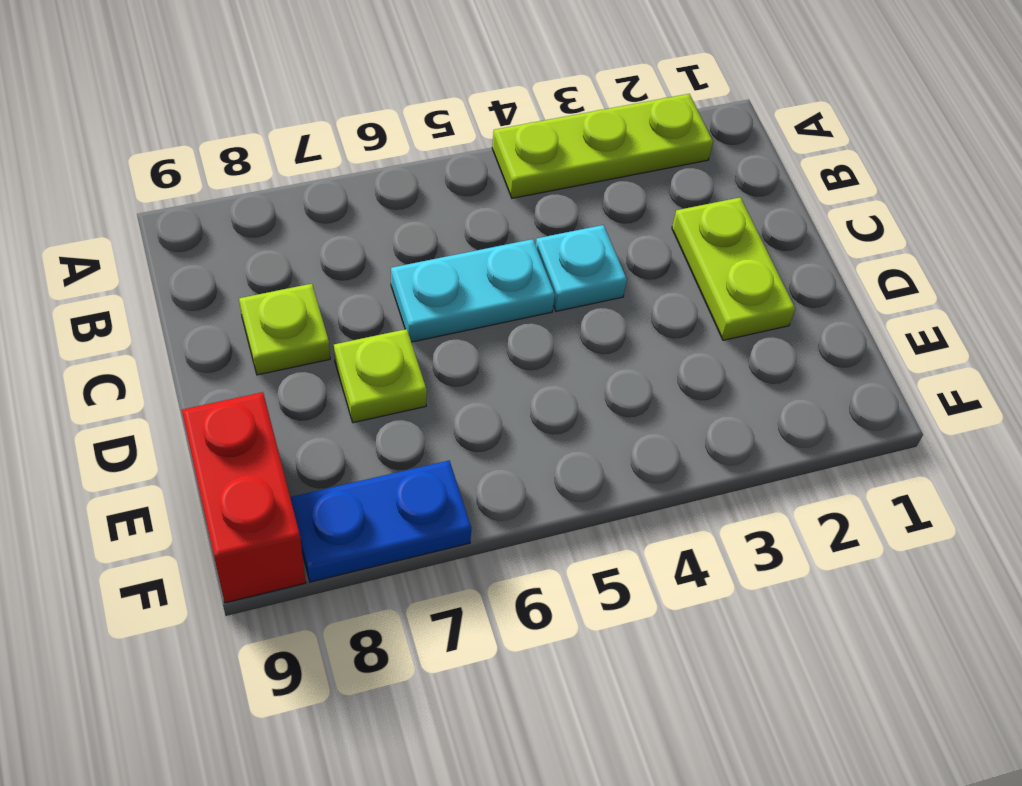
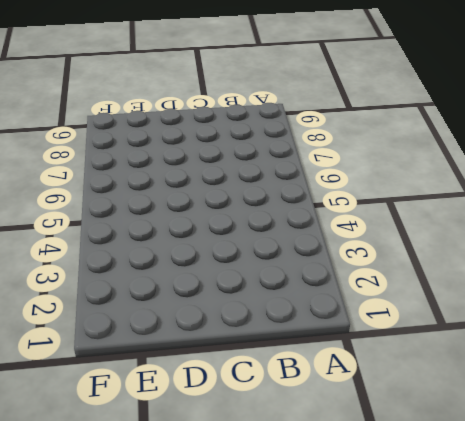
none -> lime 1x3 plate [492,94,713,198]
none -> lime 1x2 plate [672,197,795,340]

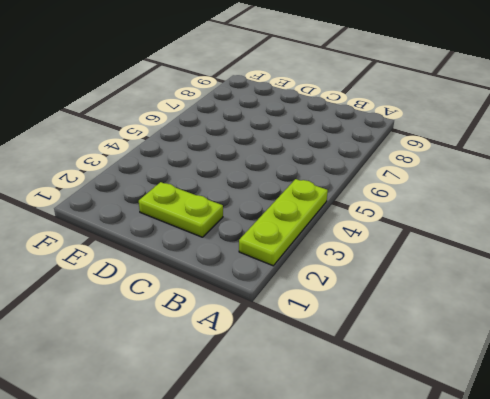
none -> cyan 1x1 plate [536,225,627,311]
none -> cyan 1x2 plate [391,239,555,342]

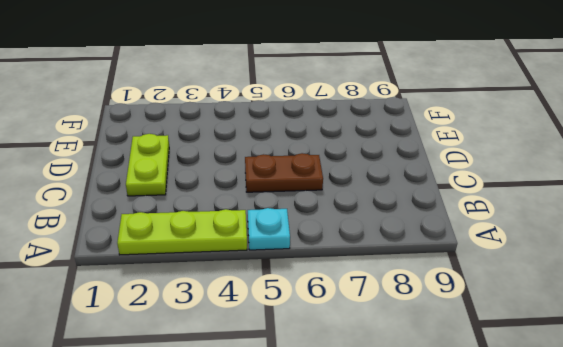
cyan 1x1 plate [248,208,290,250] -> cyan 1x1 plate moved to [536,225,627,311]
brown 1x2 plate [245,153,323,192] -> cyan 1x2 plate [391,239,555,342]
none -> lime 1x1 plate [239,284,330,375]
none -> lime 1x1 plate [334,329,427,423]

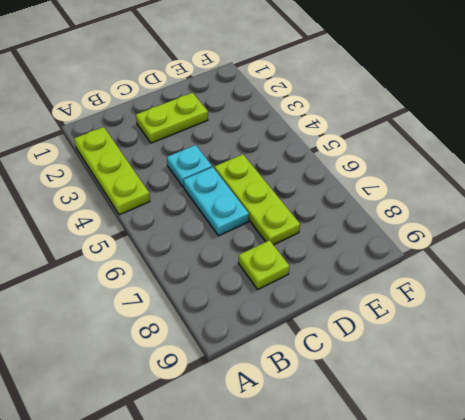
lime 1x3 plate [214,154,300,245] -> lime 1x1 plate [334,329,427,423]
none -> red 1x2 brick [182,392,306,603]
none -> blue 1x2 plate [290,461,472,582]

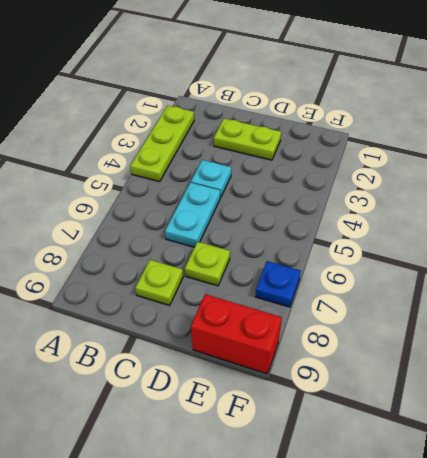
blue 1x1 plate [255,261,301,307] -> blue 1x2 plate [290,461,472,582]

